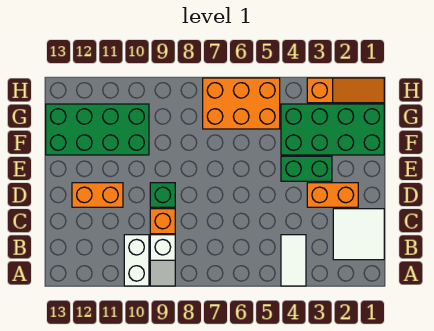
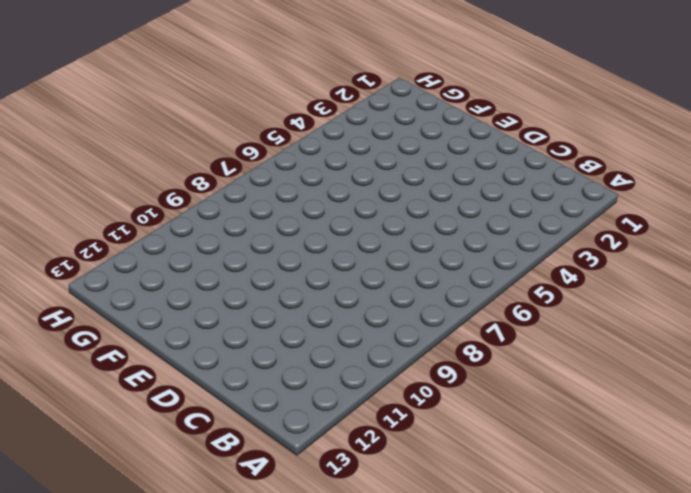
none -> white 1x2 tile [281,235,306,286]
none -> white 1x2 slope [150,235,175,286]
none -> white 1x2 brick [124,235,149,286]

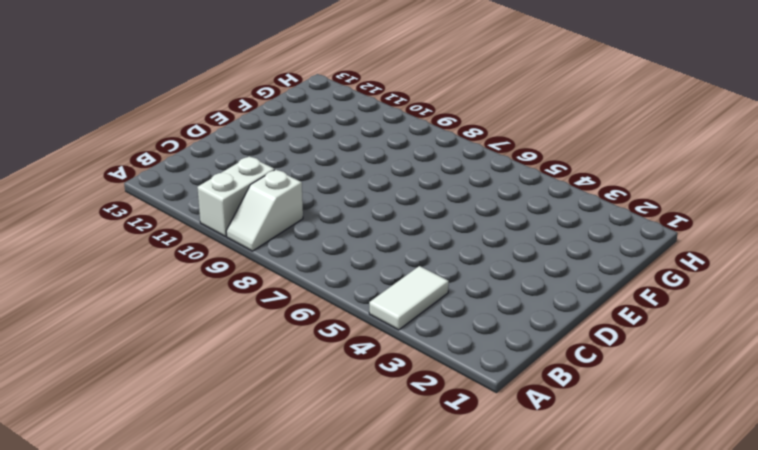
none -> white 2x2 tile [333,209,384,260]
none -> orange 1x1 brick [150,209,175,234]
none -> orange 1x2 brick [307,183,358,207]

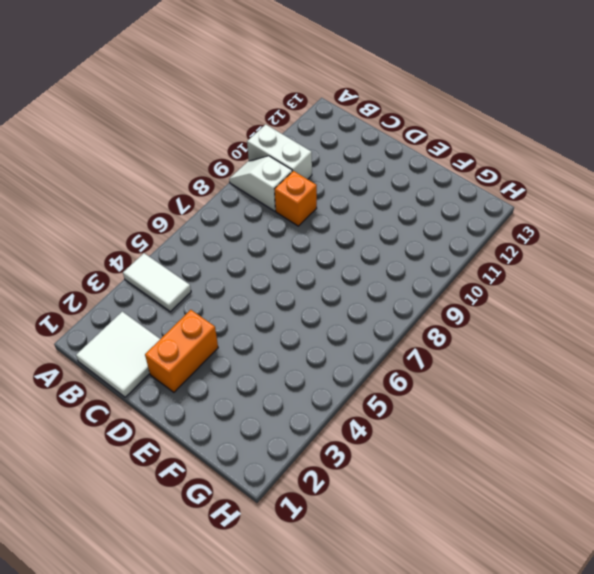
none -> green 1x1 brick [150,183,175,207]
none -> orange 1x2 brick [72,183,123,207]
none -> green 1x2 brick [281,156,332,181]

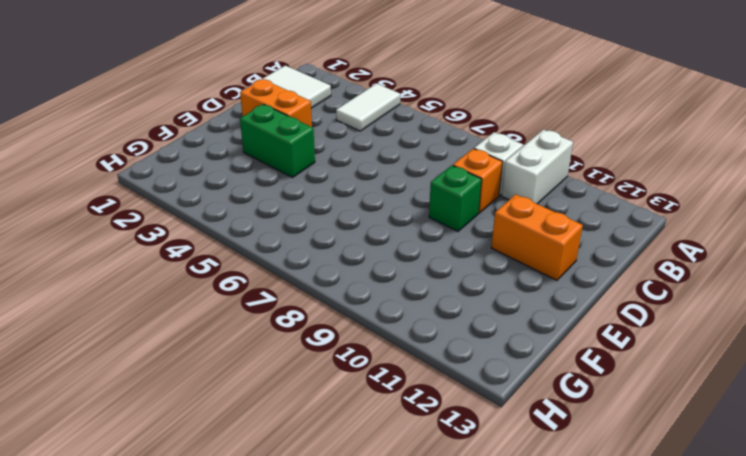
none -> green 2x4 brick [281,104,384,155]
none -> green 2x4 brick [46,104,149,155]
none -> orange 2x3 brick [203,78,280,129]

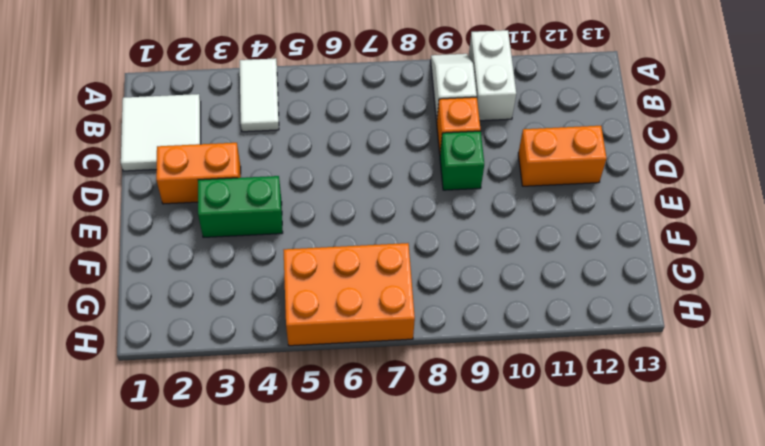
none -> green 2x4 brick [281,104,384,155]
none -> green 2x4 brick [46,104,149,155]
none -> orange 1x3 slope [307,78,384,103]

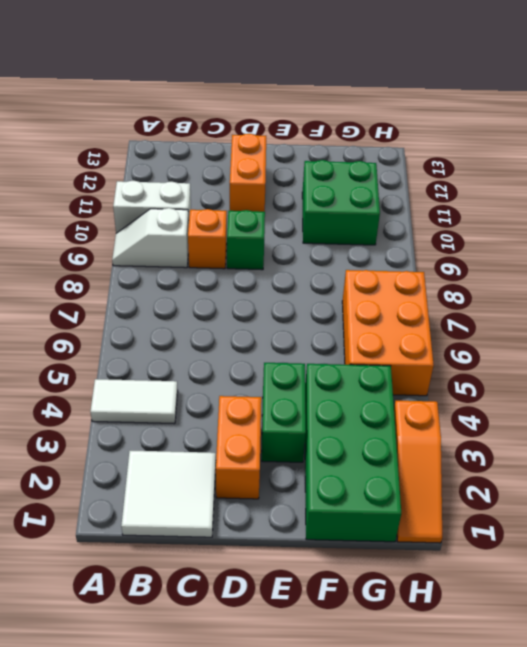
green 2x2 brick [302,160,380,245] -> green 2x4 brick [46,104,149,155]

